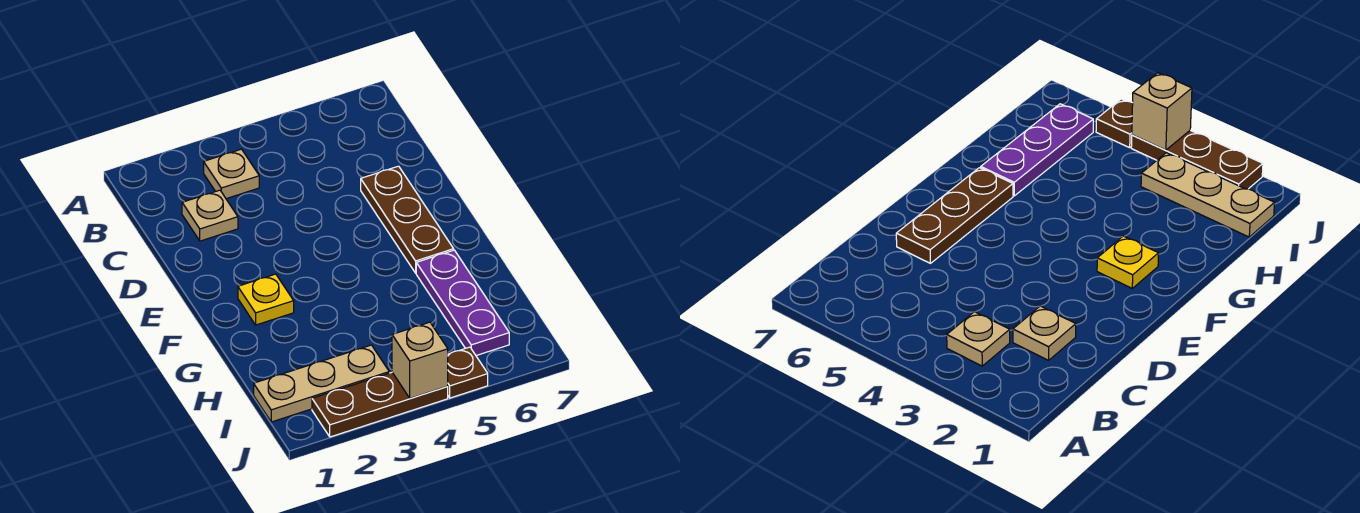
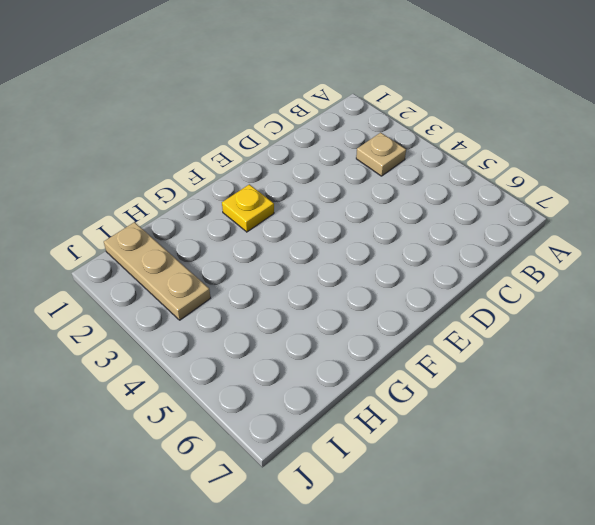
none -> tan 1x1 plate [182,190,238,241]
none -> brown 1x3 plate [361,166,454,273]

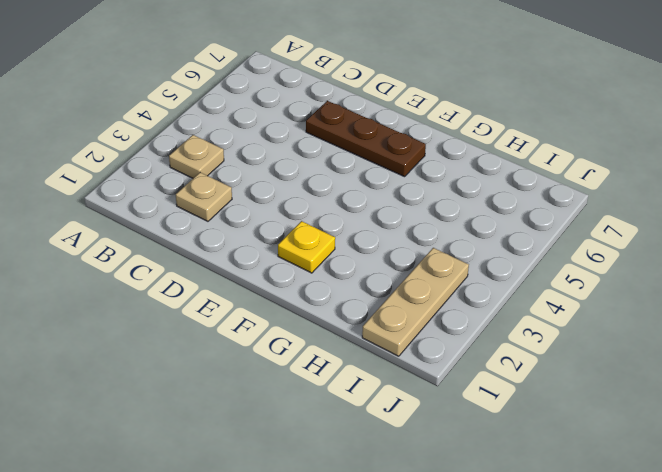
none -> purple 1x3 plate [416,250,509,356]
none -> brown 1x3 plate [312,373,448,437]

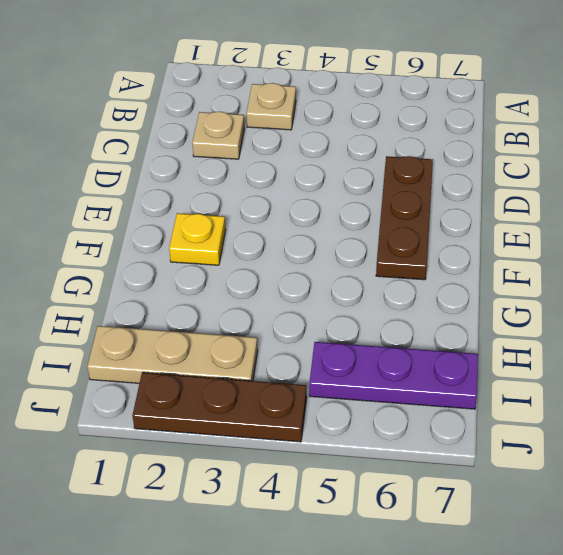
purple 1x3 plate [309,342,478,409] -> purple 1x3 plate turned to [416,250,509,356]
none -> brown 1x1 plate [447,347,488,398]
none -> tan 1x1 brick [392,322,448,398]

